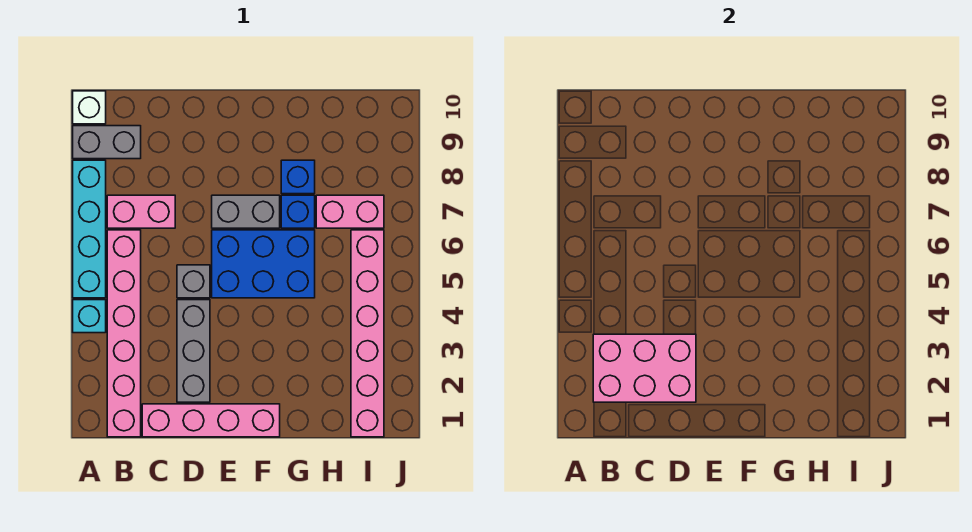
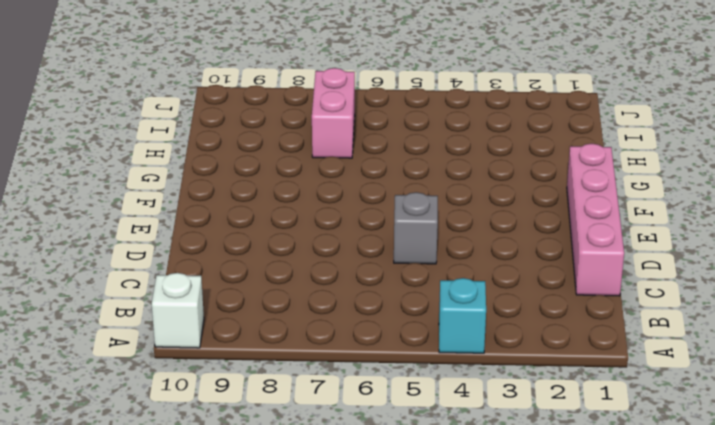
none -> cyan 1x4 brick [73,160,106,298]
none -> grey 1x2 brick [73,126,141,159]
none -> pink 1x6 brick [107,230,141,437]

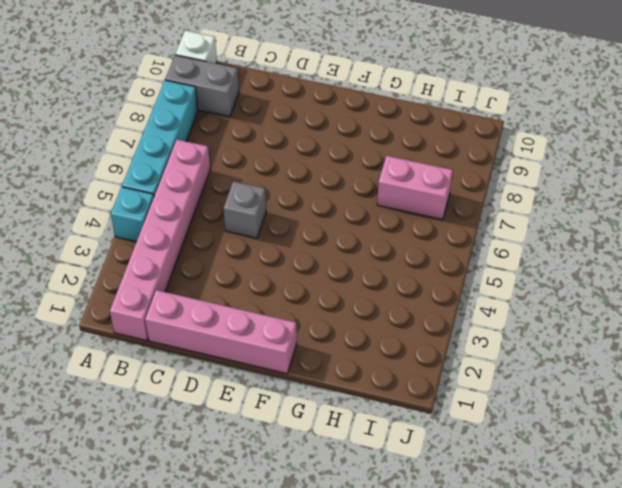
none -> pink 1x2 brick [107,195,175,228]
none -> grey 1x3 brick [177,300,210,402]
none -> blue 2x3 brick [212,230,315,298]

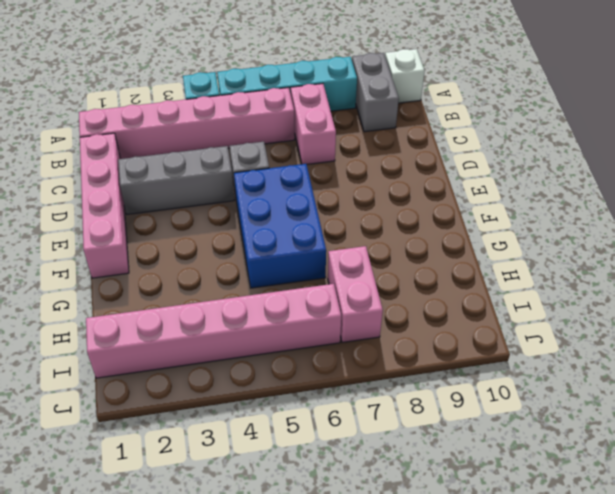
none -> grey 1x2 brick [212,195,280,228]
none -> blue 1x1 brick [281,195,315,228]
none -> blue 1x1 brick [281,160,315,194]

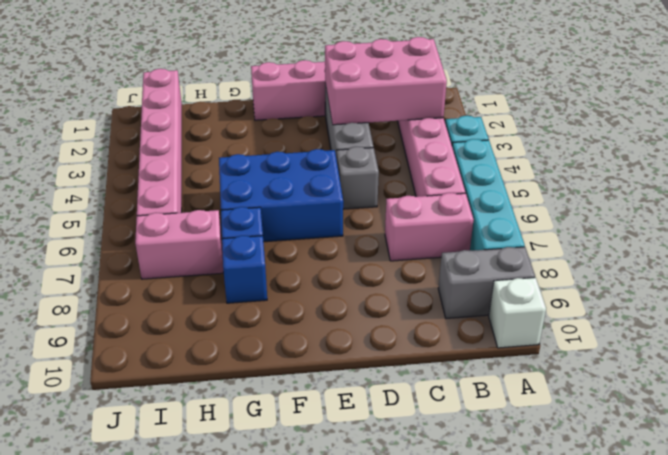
none -> grey 1x2 brick [212,195,280,228]

